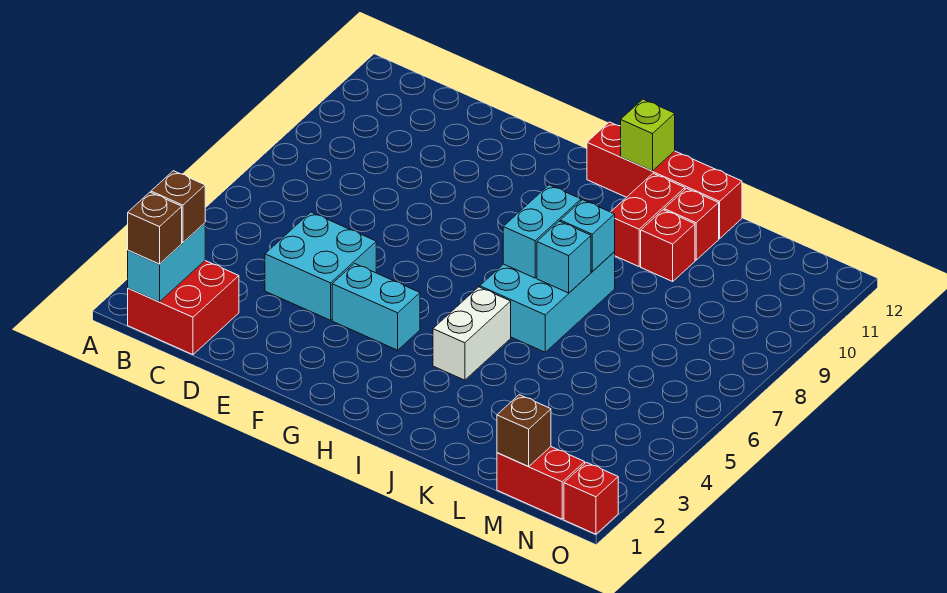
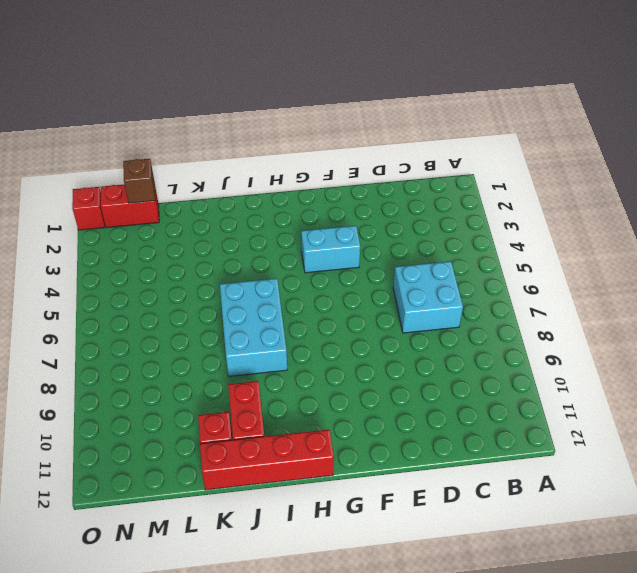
cyan 2x2 brick [393,261,463,333] -> cyan 2x2 brick moved to [265,212,376,320]
none -> red 2x2 brick [128,261,239,355]
none -> white 1x2 brick [433,287,511,380]
none -> red 1x1 brick [641,210,695,281]

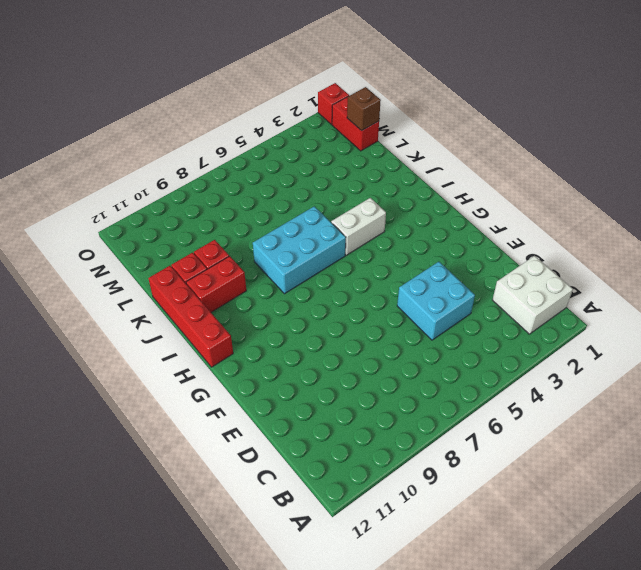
white 2x2 brick [493,256,573,334] -> red 2x2 brick [128,261,239,355]
none -> cyan 1x2 brick [332,264,420,350]
none -> cyan 1x2 brick [128,223,205,302]
none -> cyan 1x2 brick [503,185,581,278]

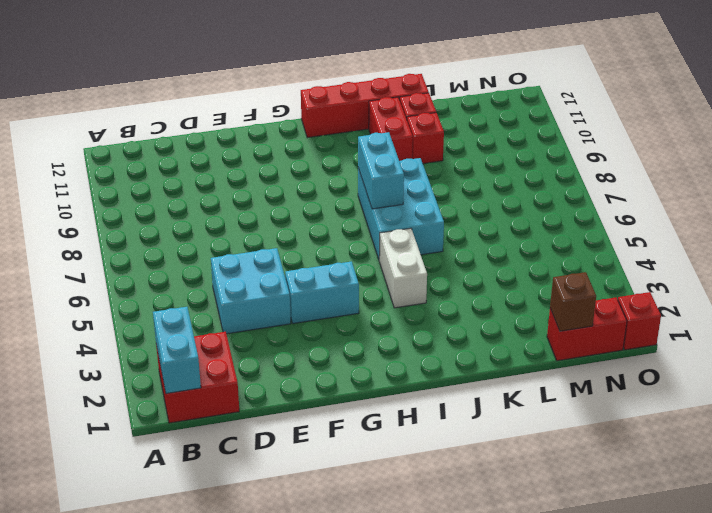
none -> lime 1x1 brick [621,99,675,171]
none -> cyan 1x1 brick [537,221,591,293]
none -> cyan 1x1 brick [560,200,615,272]

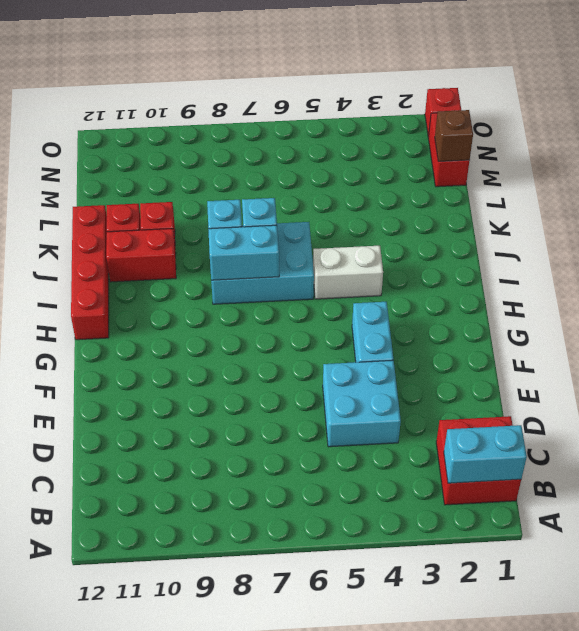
none -> lime 1x1 brick [621,99,675,171]
none -> brown 1x1 brick [128,192,182,264]
none -> brown 1x1 brick [151,171,205,243]

